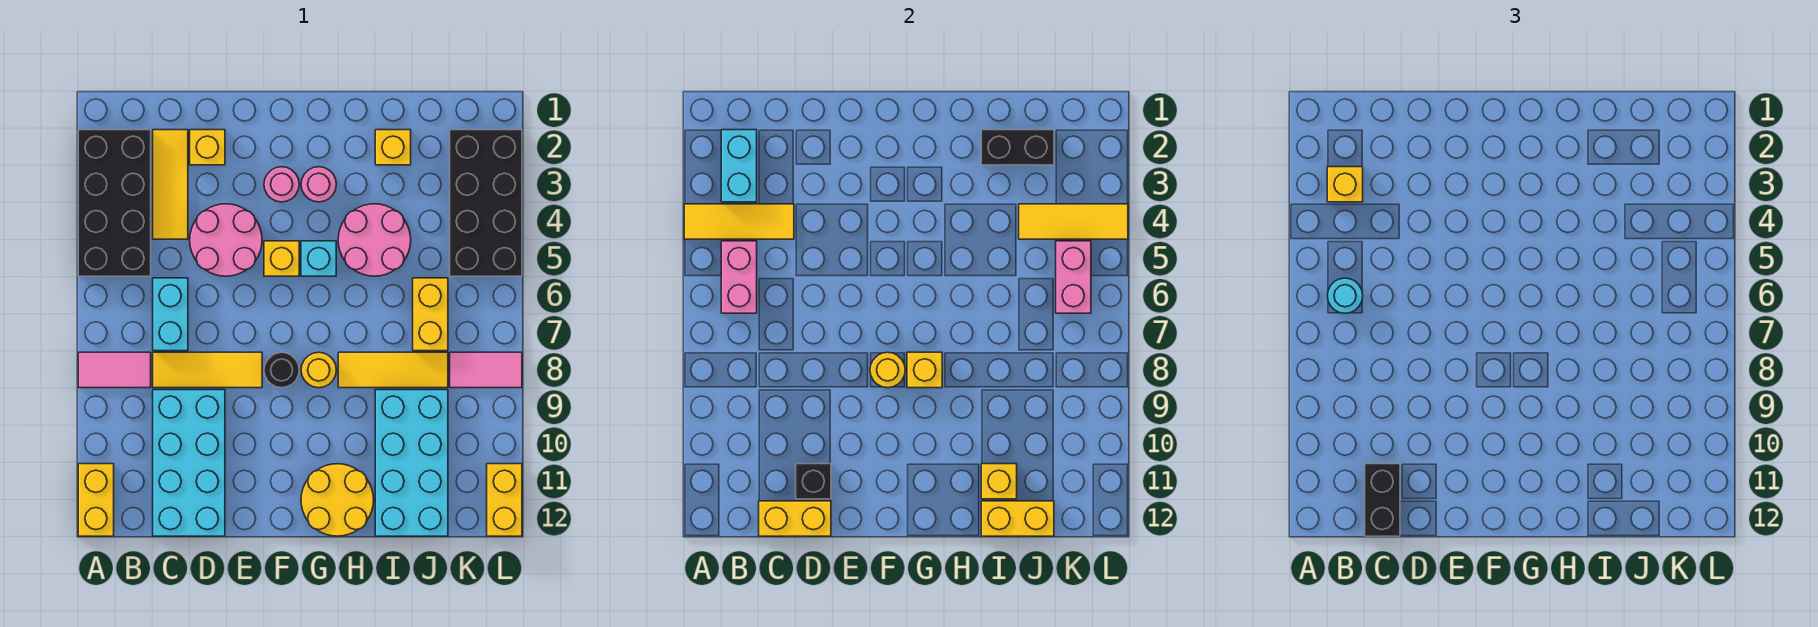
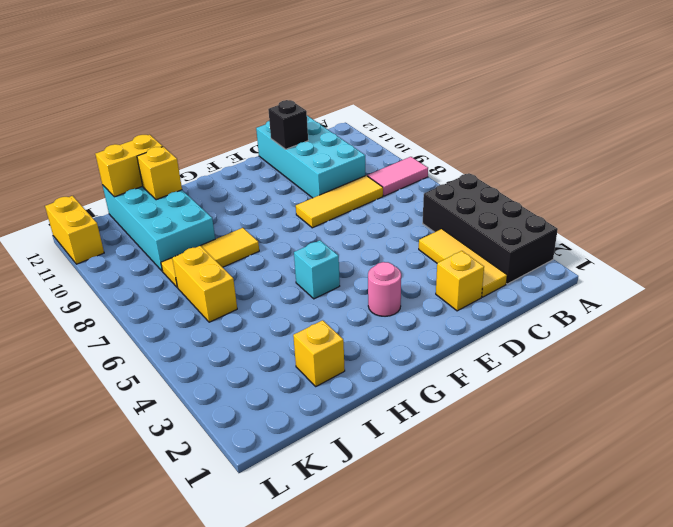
none -> yellow 1x2 brick [78,464,114,536]
none -> cyan 1x2 brick [153,278,188,351]
none -> pink 2x2 round brick [190,204,262,276]
none -> yellow 1x1 brick [264,241,299,276]

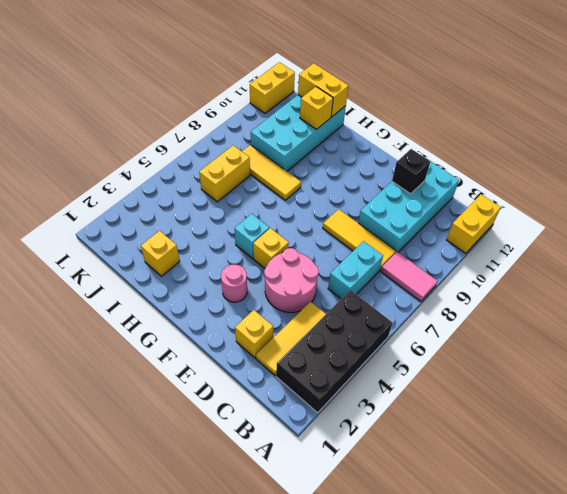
none -> black 1x1 round brick [264,352,299,388]
none -> pink 1x1 round brick [301,167,336,202]
none -> yellow 1x1 round brick [301,352,336,388]
none -> yellow 2x2 round brick [301,464,374,536]

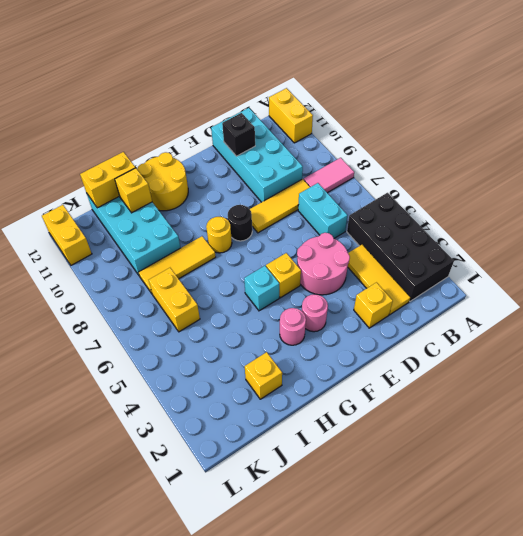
none -> pink 2x2 round brick [338,204,411,276]
none -> black 2x4 brick [450,130,522,276]
none -> pink 1x2 tile [450,352,522,388]
none -> yellow 1x3 tile [684,204,794,239]

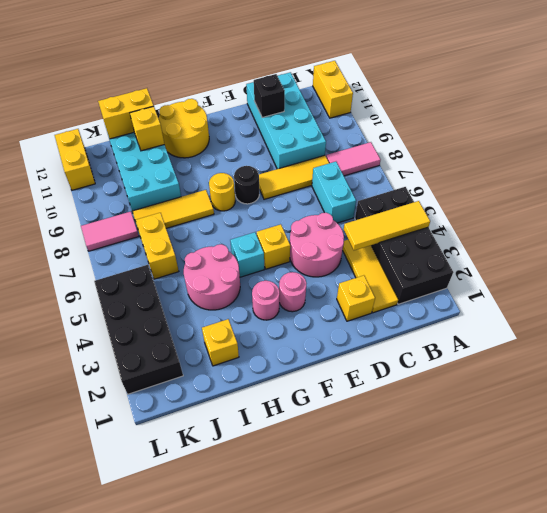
none -> cyan 1x2 brick [721,130,757,202]
none -> pink 1x2 brick [721,241,757,313]
none -> yellow 1x2 brick [759,501,831,536]
none -> yellow 1x1 round brick [870,352,905,388]

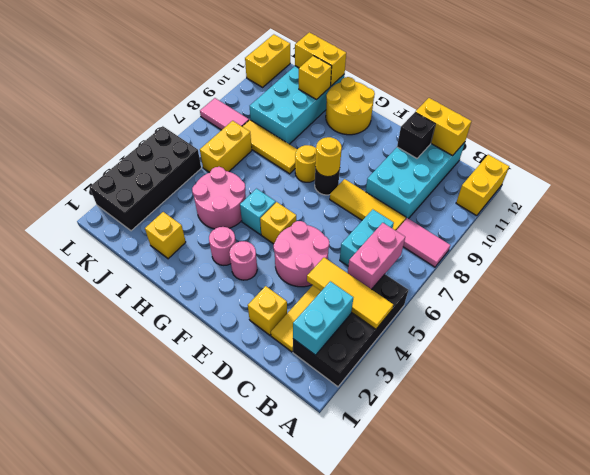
none -> yellow 1x1 brick [907,352,942,388]
none -> black 1x2 brick [981,130,1054,165]
none -> yellow 1x3 tile [1019,204,1128,239]
none -> pink 1x2 brick [1056,241,1091,313]

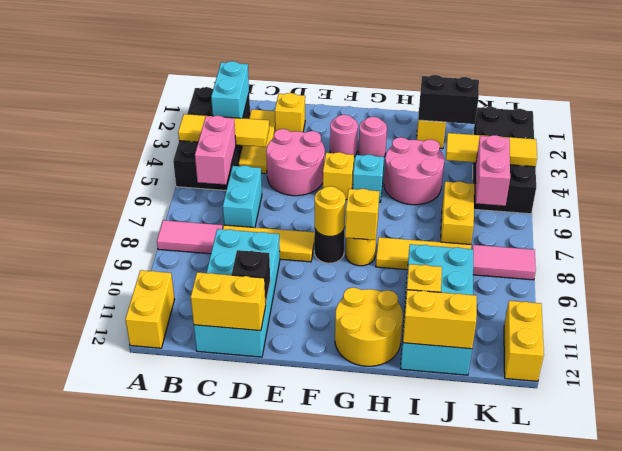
none -> yellow 1x1 brick [1327,167,1363,202]
none -> cyan 1x1 round brick [1327,278,1363,313]
none -> black 1x2 brick [1365,464,1400,536]

